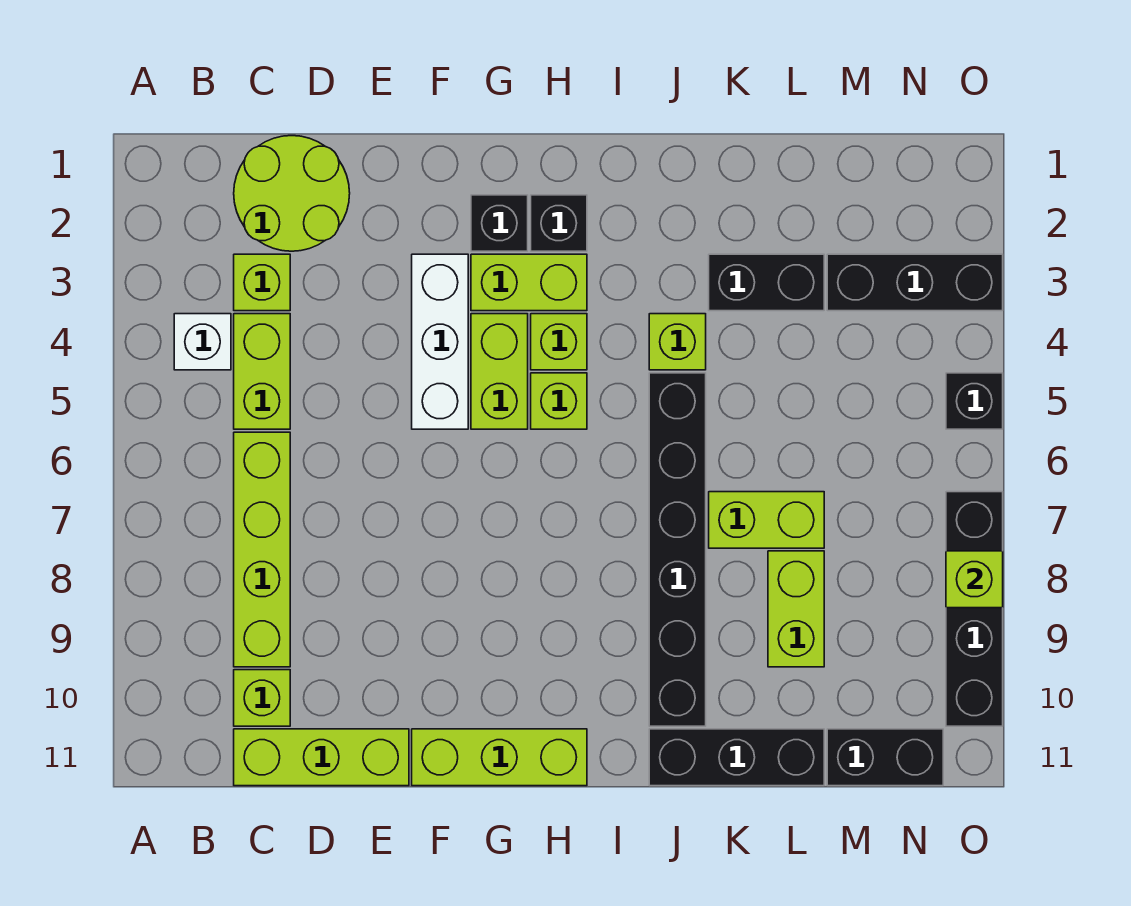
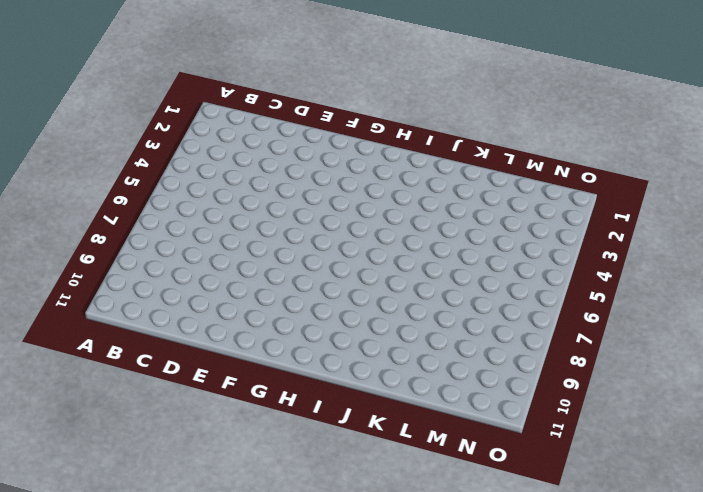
none -> white 1x1 brick [174,314,231,370]
none -> lime 2x2 round brick [234,136,350,251]
none -> lime 1x1 brick [234,254,290,311]

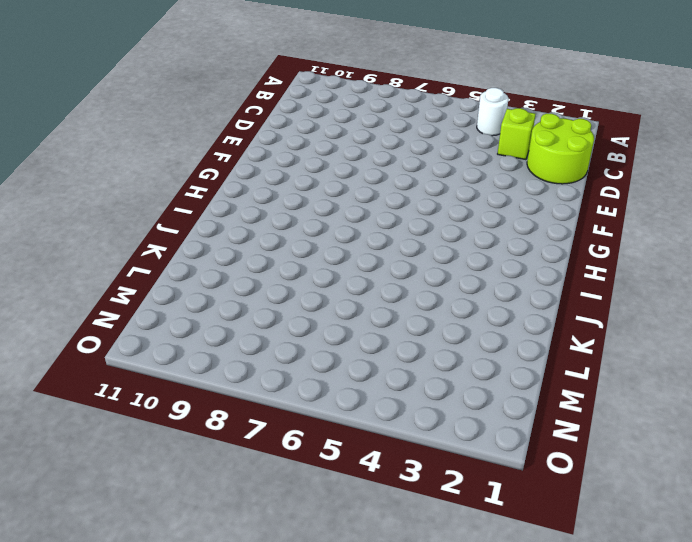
white 1x1 round brick [477,88,508,136] -> white 1x1 brick [174,314,231,370]
none -> lime 1x2 brick [234,314,290,429]
none -> lime 1x4 brick [234,432,290,667]
none -> lime 1x1 brick [234,670,290,726]

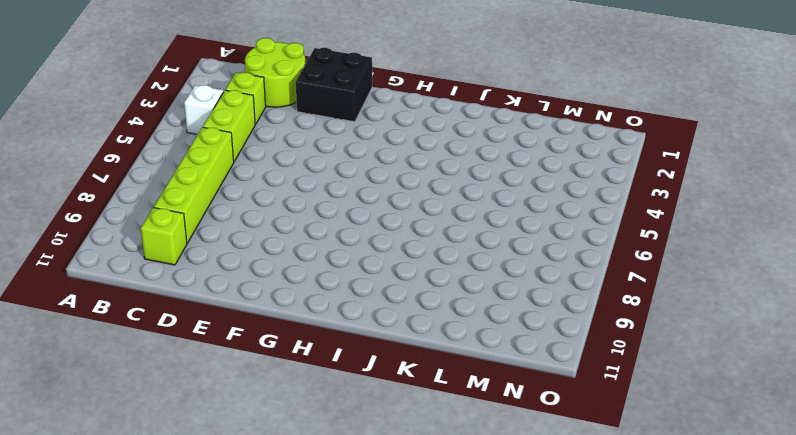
black 2x2 brick [296,48,372,122] -> none
none -> lime 1x3 brick [234,729,409,786]
none -> white 1x3 brick [412,254,468,429]
none -> lime 1x3 brick [412,729,587,786]

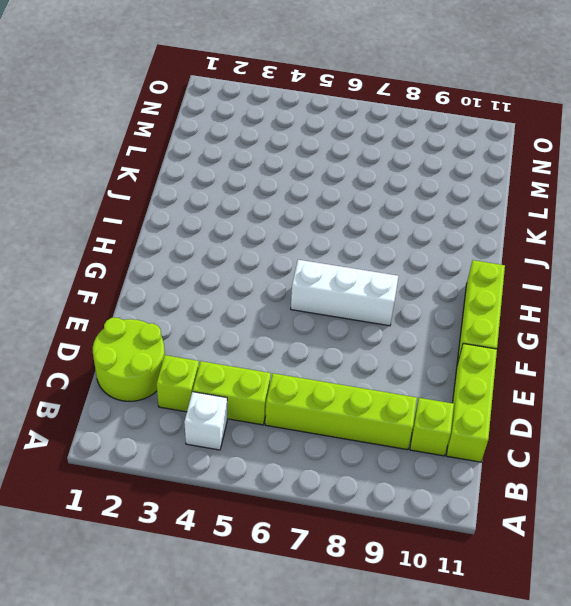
white 1x3 brick [291,260,398,326] -> white 1x3 brick moved to [412,254,468,429]
none -> black 1x1 brick [471,195,528,251]
none -> lime 1x2 brick [471,254,587,311]
none -> lime 1x2 brick [471,314,528,429]

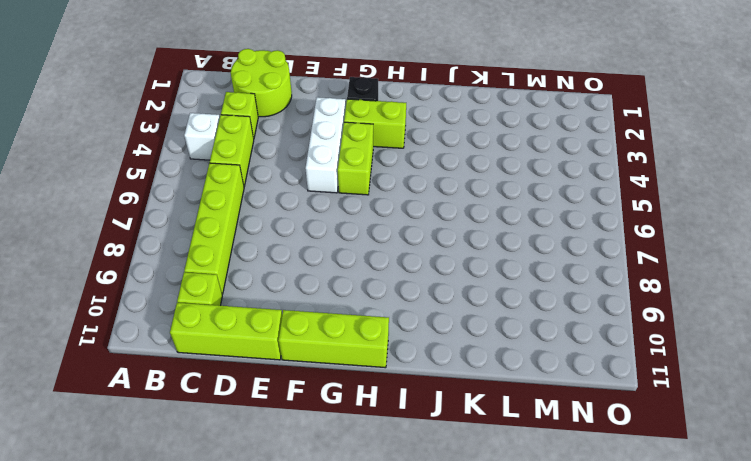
none -> black 1x1 brick [531,195,587,251]
none -> lime 1x1 brick [531,314,587,370]
none -> lime 1x1 brick [531,373,587,429]

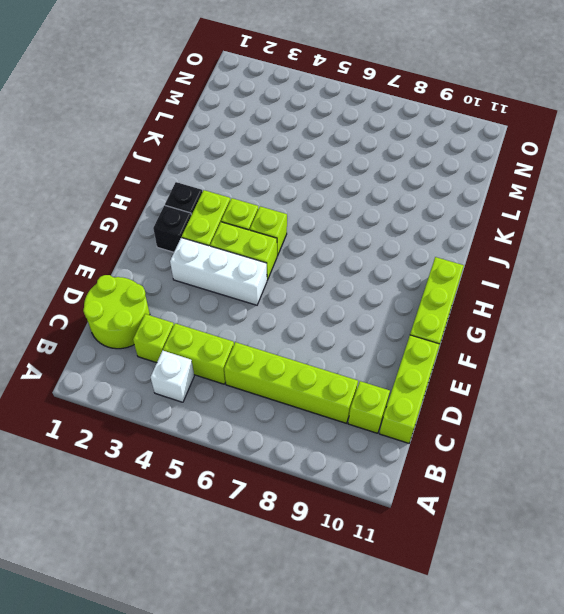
none -> lime 1x1 brick [649,314,706,370]
none -> black 1x6 brick [649,373,706,726]
none -> black 1x3 brick [649,729,824,786]

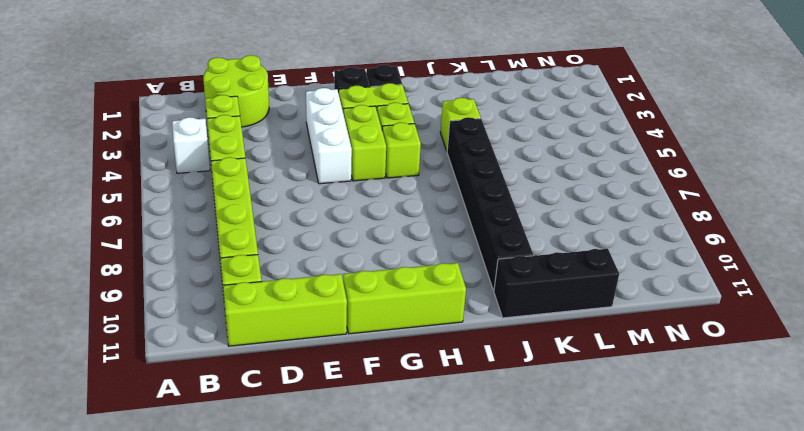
none -> black 1x2 brick [709,254,824,311]
none -> lime 1x2 brick [709,492,824,548]
none -> lime 1x2 brick [768,551,824,667]

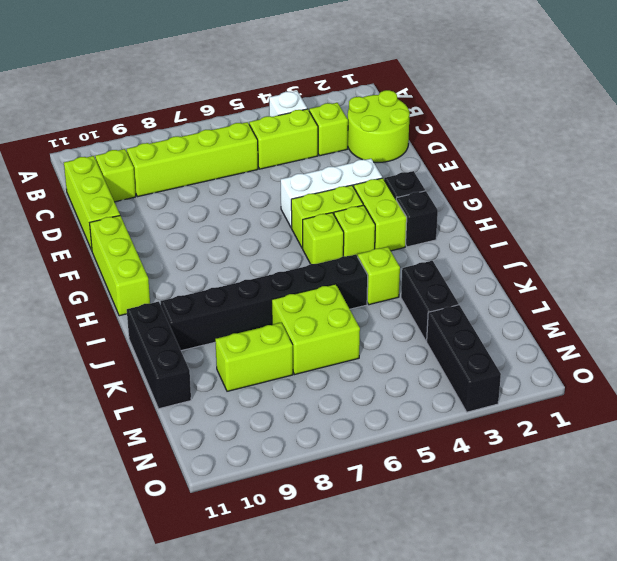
lime 2x2 brick [272,284,360,374] -> lime 1x2 brick [709,492,824,548]
none -> black 1x2 brick [827,729,943,786]
none -> black 1x1 brick [946,373,1003,429]
none -> black 1x4 brick [946,492,1003,726]

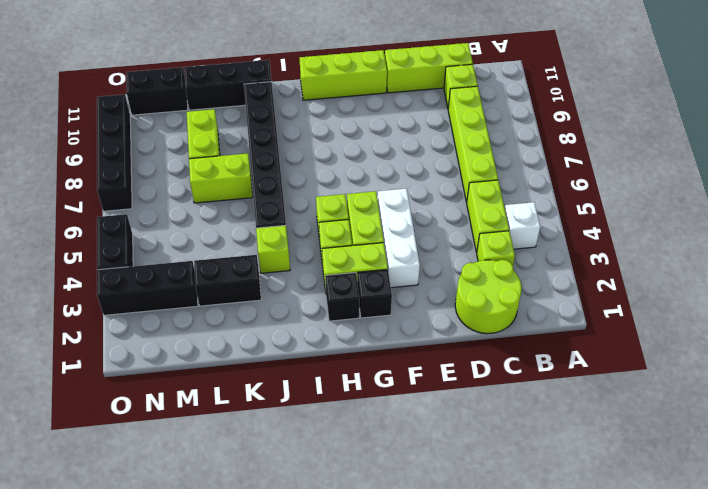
black 1x2 brick [97,214,133,270] -> black 1x1 brick [946,373,1003,429]
none -> lime 1x1 brick [946,551,1003,608]

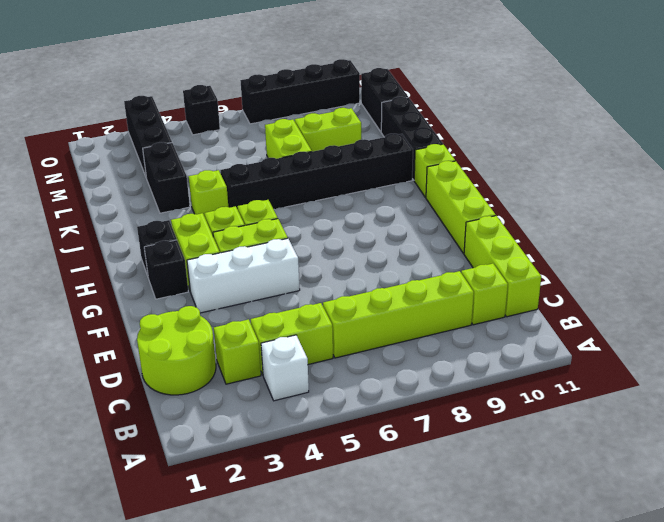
lime 1x1 brick [414,144,455,198] -> lime 1x1 brick moved to [946,551,1003,608]

